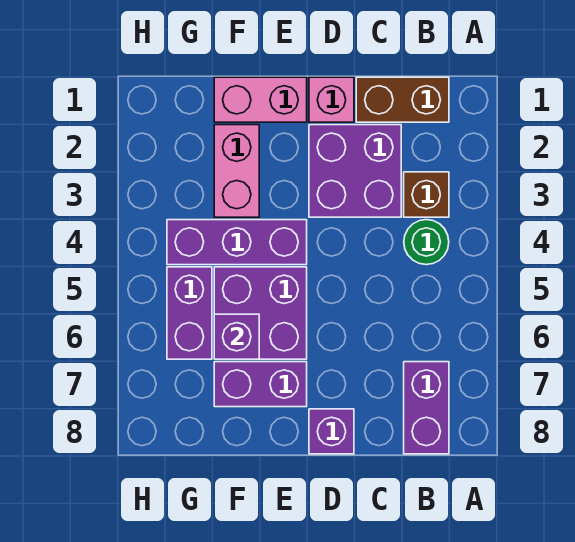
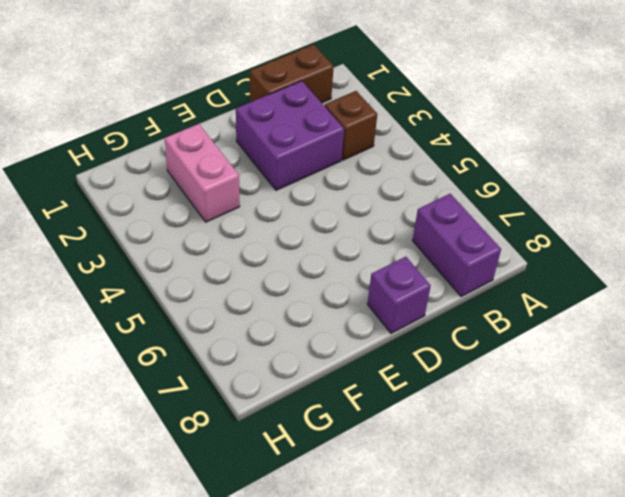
none -> green 1x1 round brick [404,220,449,265]
none -> pink 1x1 brick [309,77,354,122]
none -> pink 1x2 brick [214,77,307,122]

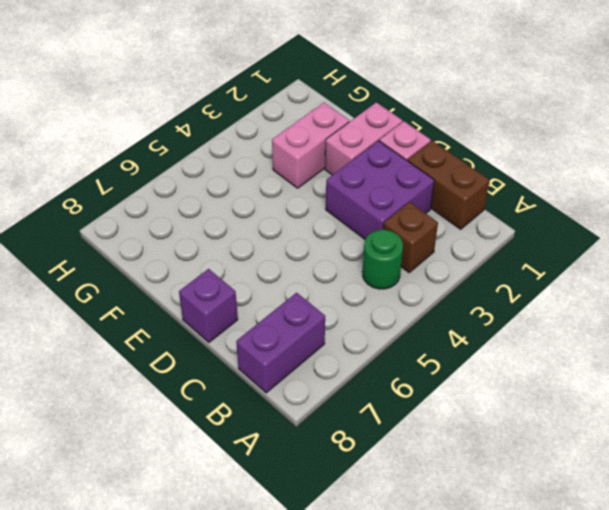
pink 1x2 brick [325,102,402,175] -> pink 1x2 brick turned to [214,77,307,122]
none -> purple 1x3 brick [167,220,307,265]
none -> purple 2x2 brick [214,267,307,359]
none -> purple 1x2 brick [214,362,307,407]

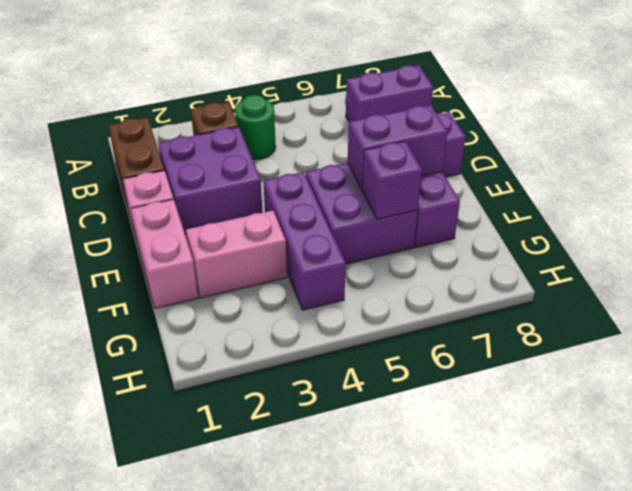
purple 1x2 brick [348,105,447,189] -> purple 1x2 brick moved to [167,267,212,359]

